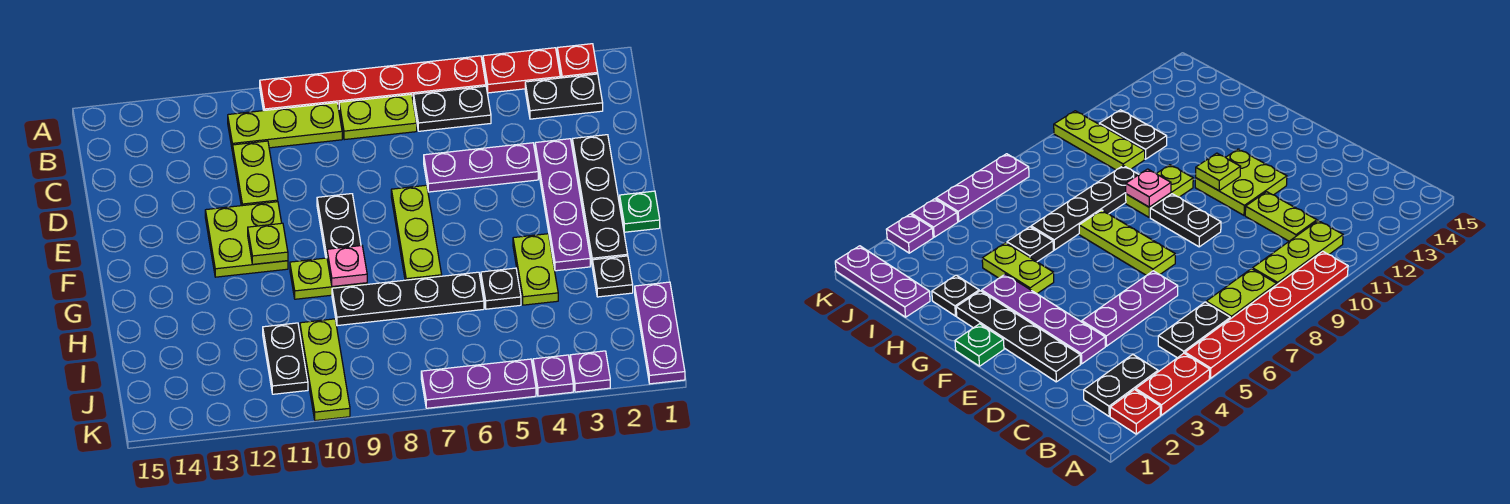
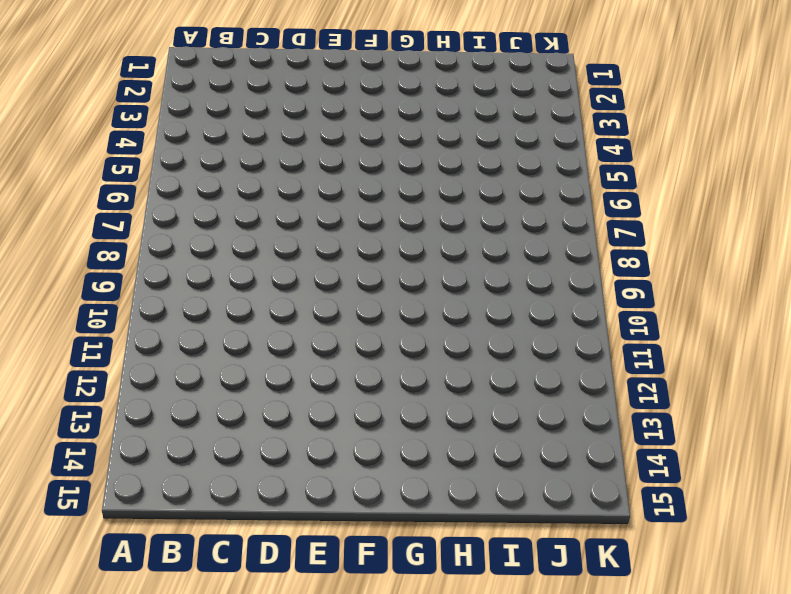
none -> red 1x1 plate [557,44,598,78]
none -> red 1x2 plate [483,48,560,93]
none -> red 1x6 plate [260,56,486,111]

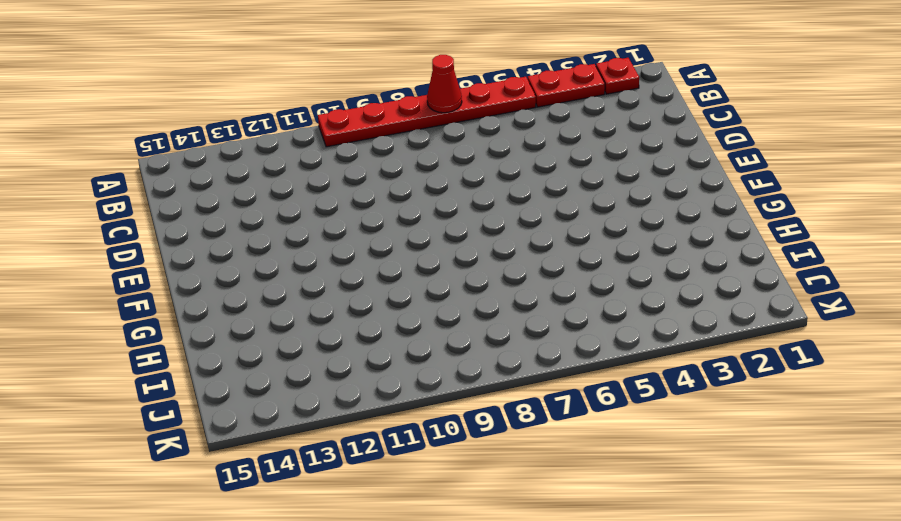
red 1x1 cone [427,55,462,113] -> none
none -> black 1x2 plate [525,74,603,119]
none -> black 1x2 plate [414,86,491,131]
none -> lime 1x2 plate [339,94,417,140]

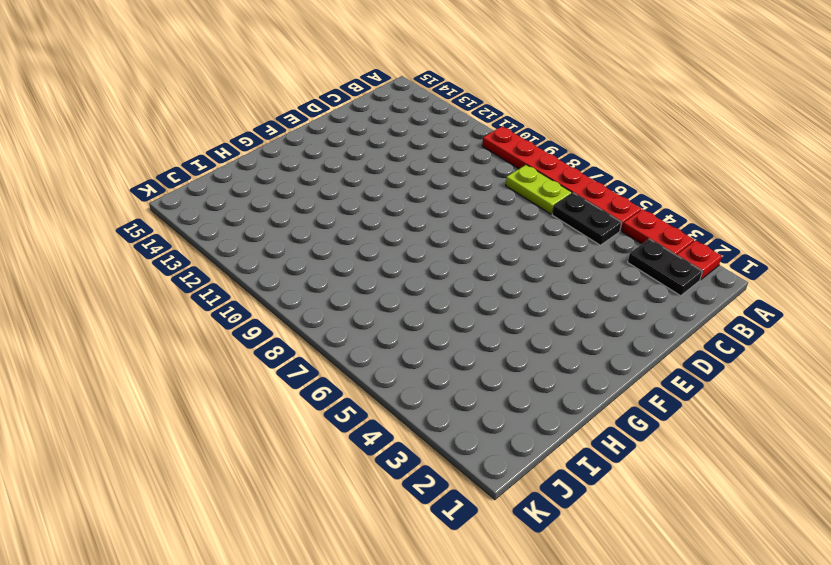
none -> lime 1x3 plate [228,103,342,152]
none -> lime 1x2 plate [233,141,278,206]
none -> black 1x4 plate [572,135,628,262]

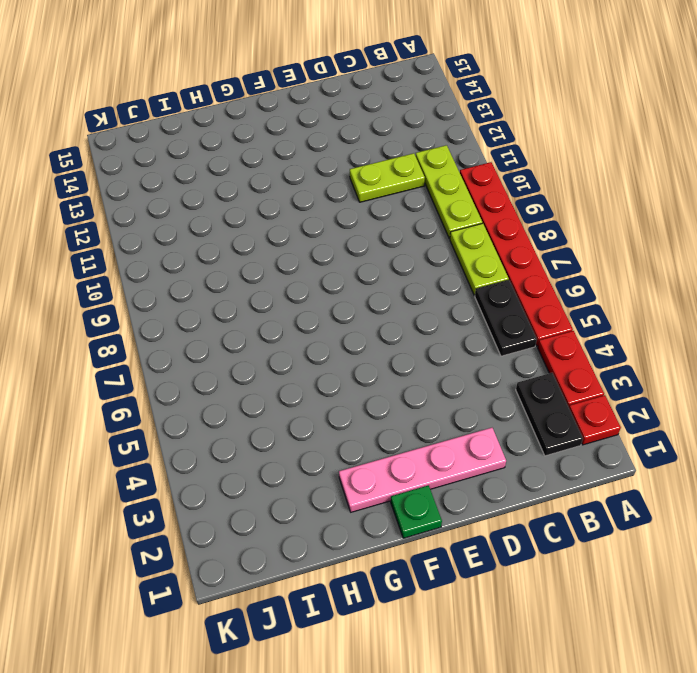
pink 1x4 plate [339,428,506,512] -> black 1x4 plate [572,135,628,262]
none -> purple 1x4 plate [535,139,590,271]
none -> purple 1x3 plate [424,143,538,192]
none -> lime 1x3 plate [391,185,442,280]

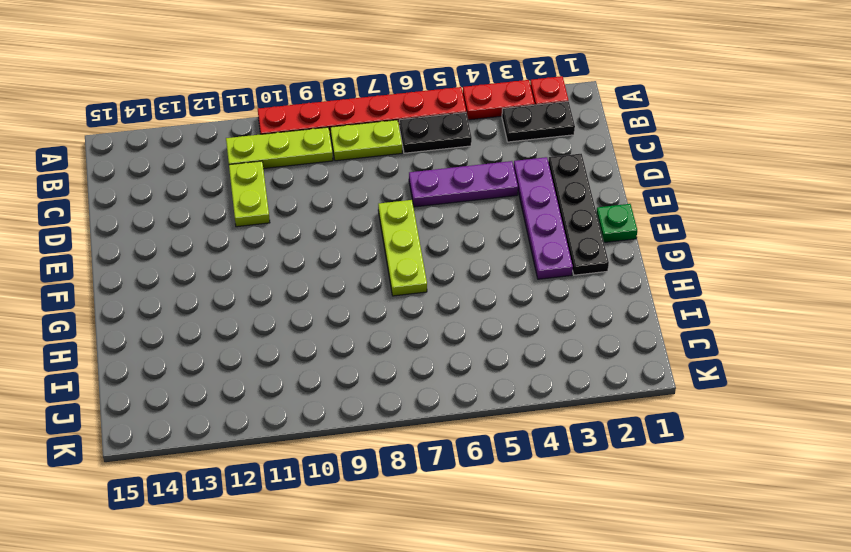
none -> black 1x2 plate [317,194,361,258]
none -> lime 2x2 plate [205,202,288,277]
none -> lime 1x2 plate [513,234,558,305]

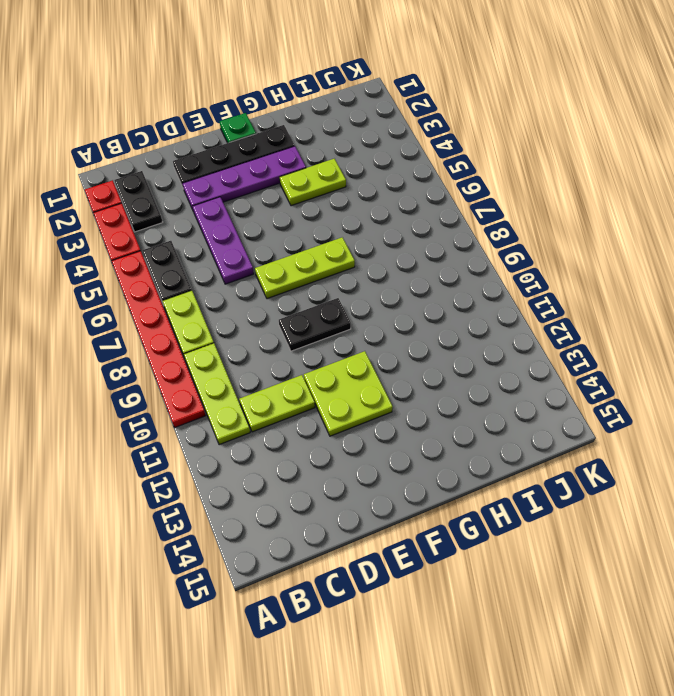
none -> lime 1x2 plate [290,258,367,299]
none -> black 1x1 plate [592,256,633,297]
none -> black 1x1 plate [481,268,521,309]

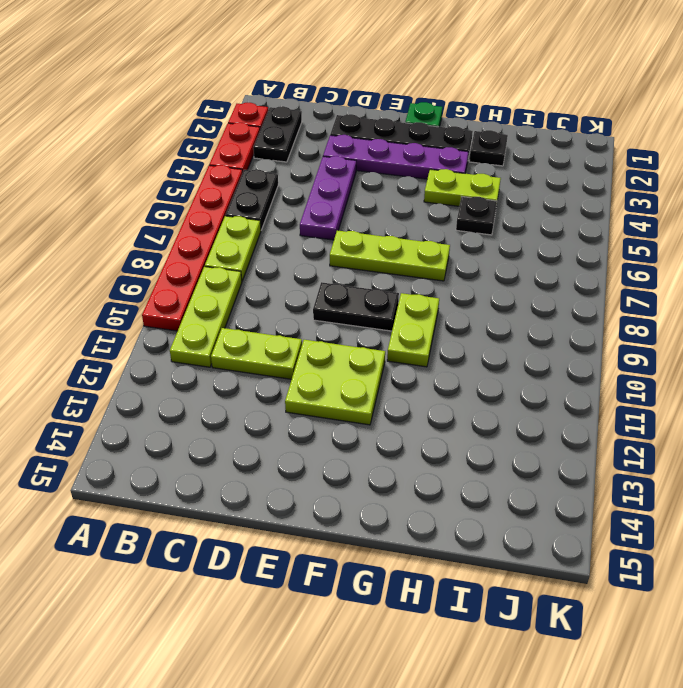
none -> black 1x4 plate [332,272,484,326]
none -> purple 1x3 plate [635,282,685,384]
none -> lime 1x3 plate [300,319,350,421]

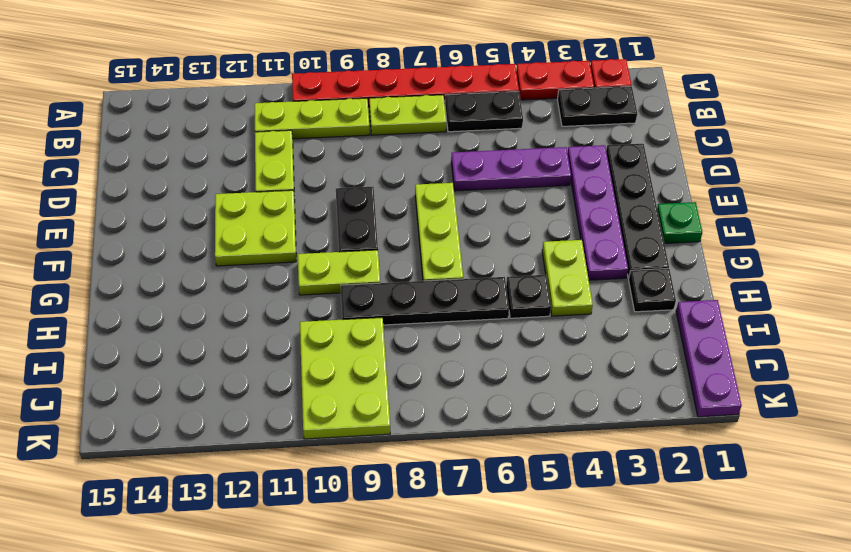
lime 2x3 plate [300,318,390,439] -> lime 1x3 plate [300,319,350,421]
none -> black 1x2 plate [263,323,308,394]
none -> purple 1x1 plate [570,351,610,392]
none -> purple 1x1 plate [533,355,573,396]

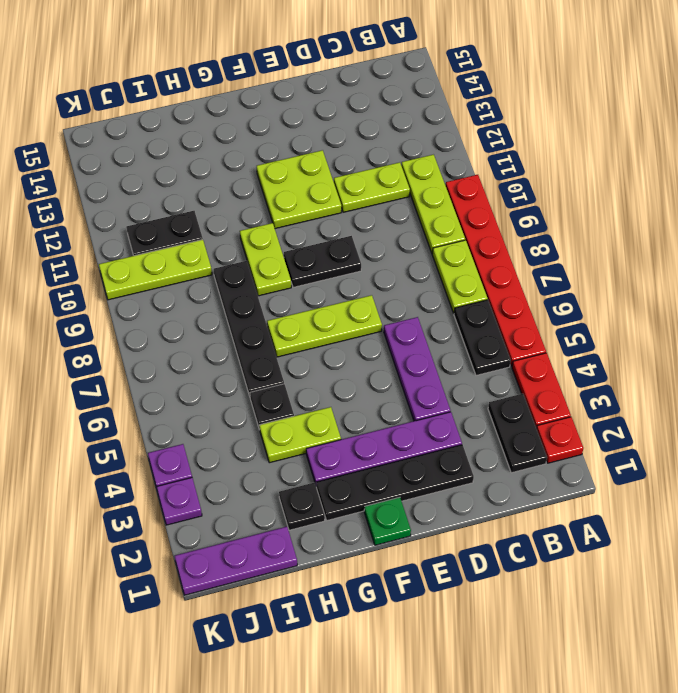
none -> purple 1x3 plate [421,359,536,408]
none -> lime 1x1 plate [248,223,288,264]
none -> pink 1x1 plate [327,246,367,287]

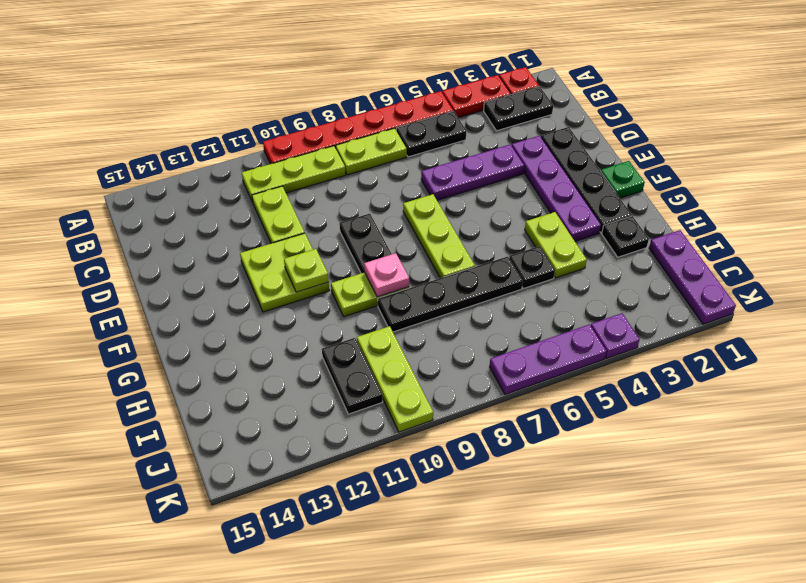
none -> purple 1x1 plate [570,351,610,392]

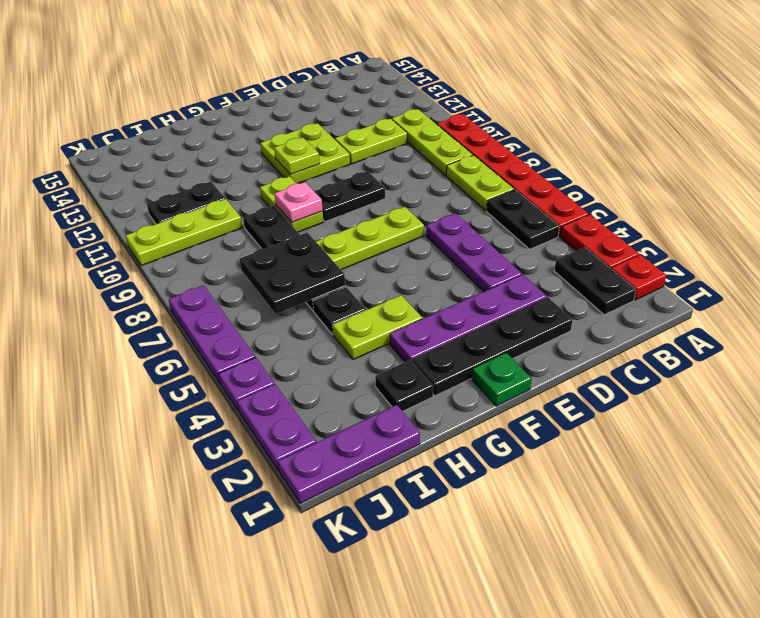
black 2x2 plate [240,232,345,314] -> none
purple 1x2 plate [237,384,317,471] -> purple 1x1 plate [570,351,610,392]

